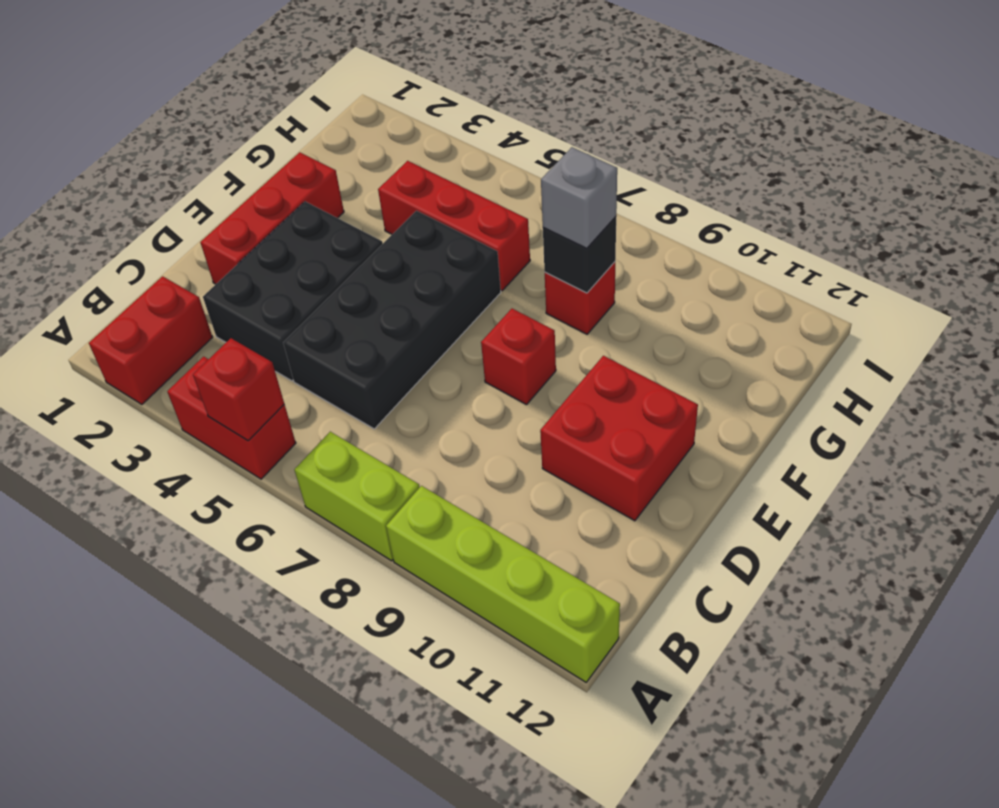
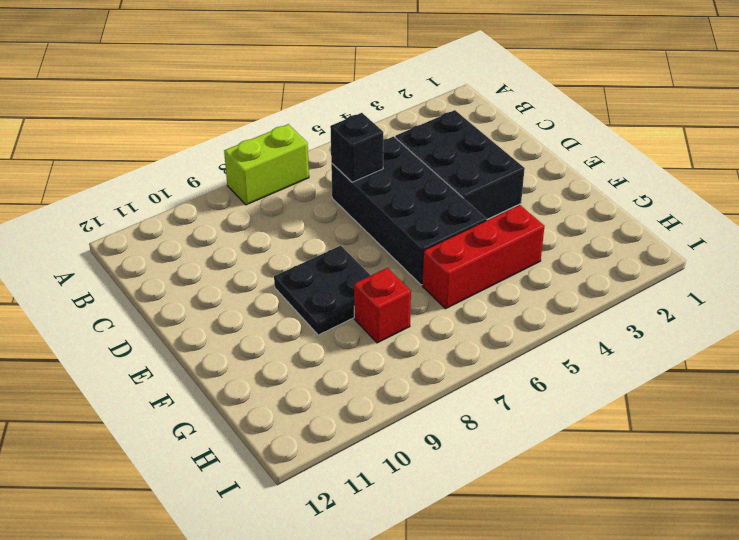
black 1x1 brick [330,113,383,182] -> black 1x1 brick moved to [543,217,616,293]
black 2x2 plate [274,246,371,335] -> red 1x1 brick [481,309,556,405]
none -> red 1x2 brick [89,276,213,404]
none -> red 1x2 brick [167,357,296,479]
none -> lime 1x4 brick [386,486,620,682]

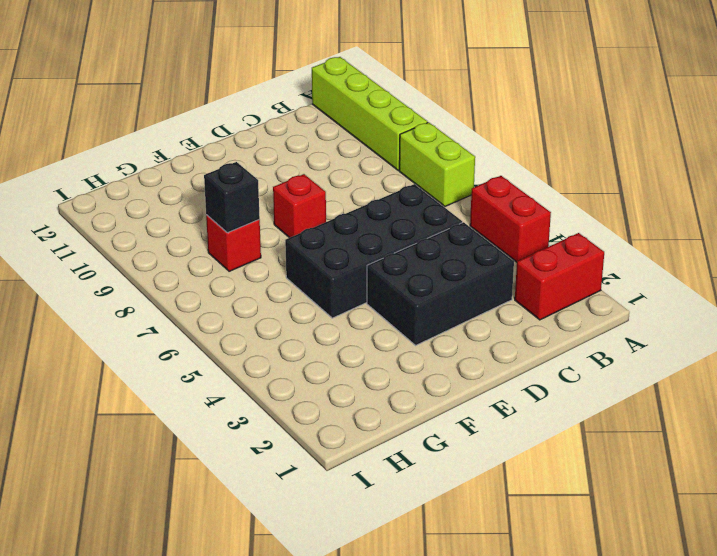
none -> red 1x3 brick [200,152,344,284]
none -> red 2x2 brick [540,356,698,521]
none -> red 1x3 brick [378,161,530,291]

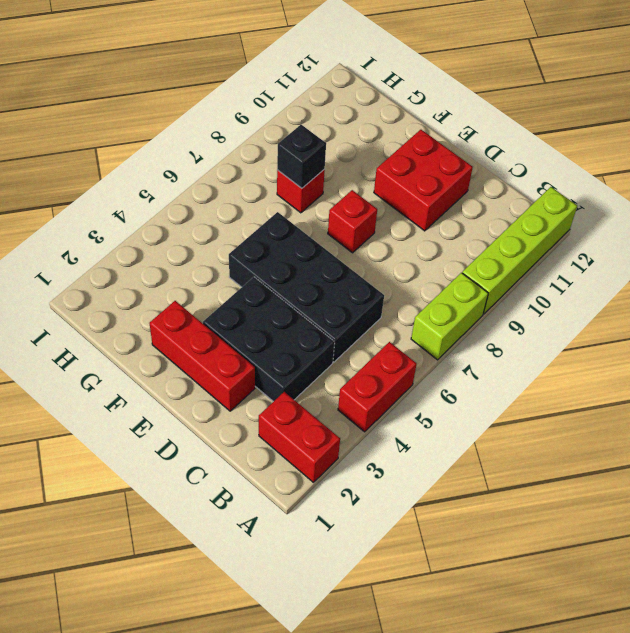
none -> red 1x3 brick [378,161,530,291]
none -> red 1x1 brick [193,338,284,441]
none -> grey 1x1 brick [541,147,617,248]

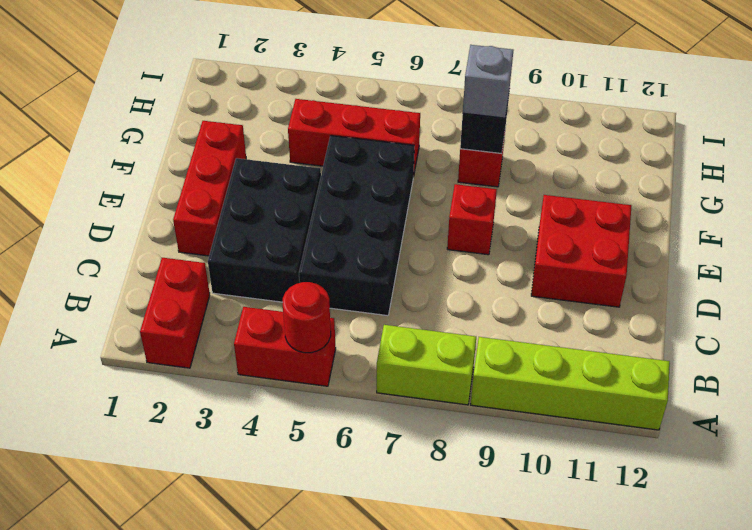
red 1x1 round brick [283,282,331,353] -> red 1x1 brick [193,338,284,441]

